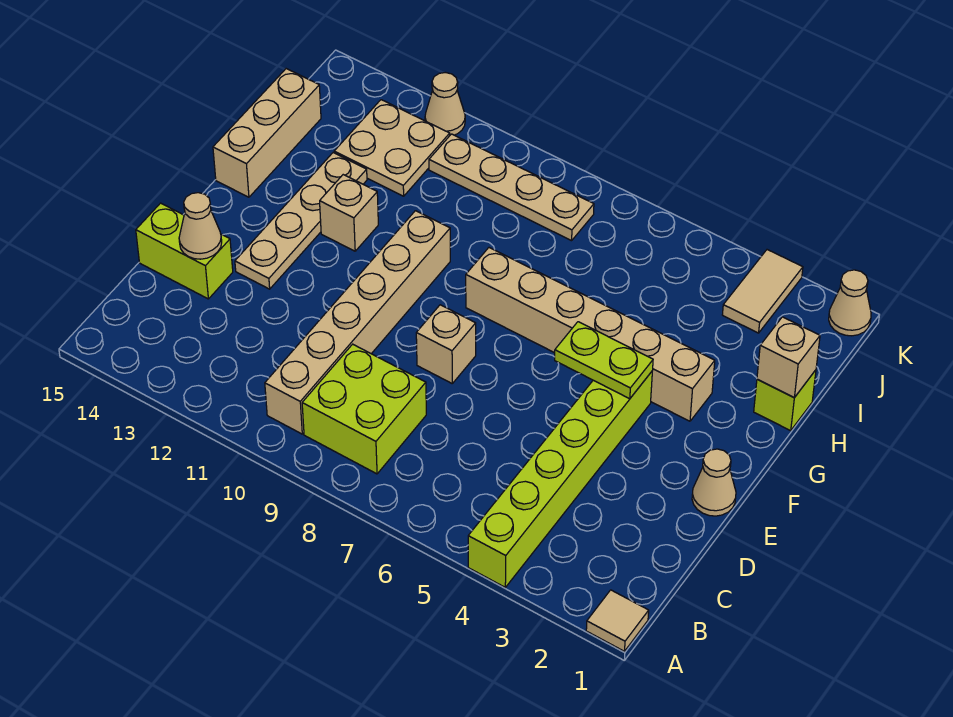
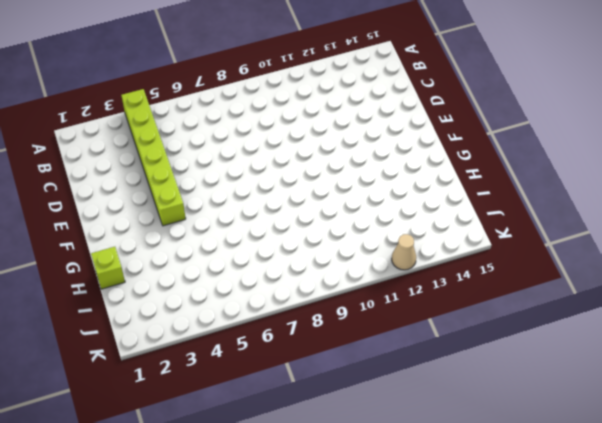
none -> tan 1x1 tile [586,590,649,651]
none -> lime 2x2 brick [302,344,426,474]
none -> tan 1x6 brick [265,211,450,434]

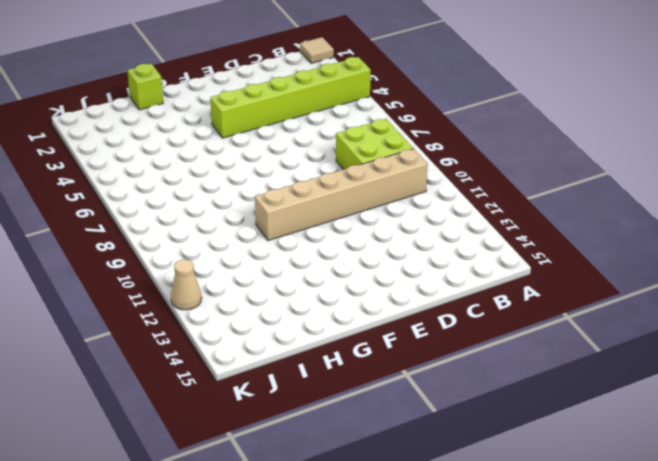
none -> lime 1x2 brick [136,203,233,299]
none -> tan 1x1 cone [692,449,736,516]
none -> tan 1x1 brick [416,305,476,383]

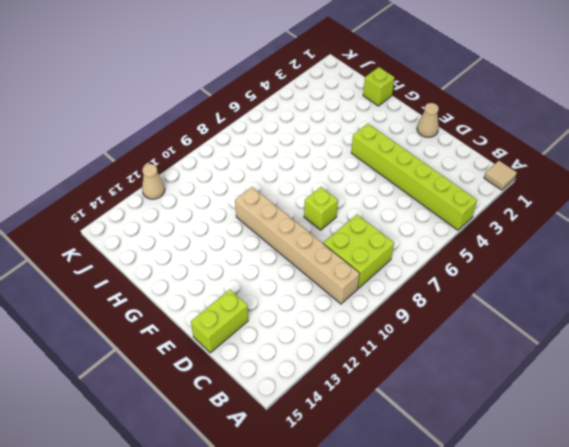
lime 1x1 brick [304,187,338,230] -> tan 1x1 brick [416,305,476,383]
none -> tan 1x4 plate [235,153,367,289]
none -> tan 1x6 brick [466,248,715,421]
none -> tan 1x1 brick [320,175,378,251]

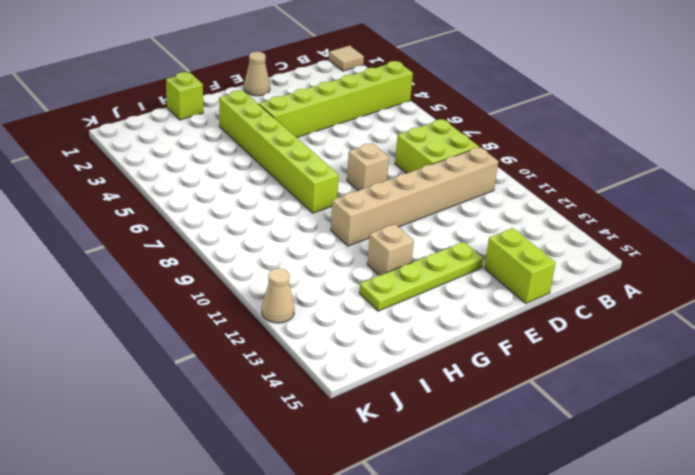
lime 1x4 plate [359,242,483,311] -> tan 1x4 plate [235,153,367,289]
lime 1x6 brick [219,90,339,213] -> tan 1x6 brick [466,248,715,421]
none -> tan 1x3 brick [213,69,321,197]
none -> tan 2x2 plate [334,100,450,196]
none -> tan 1x2 tile [722,250,803,333]

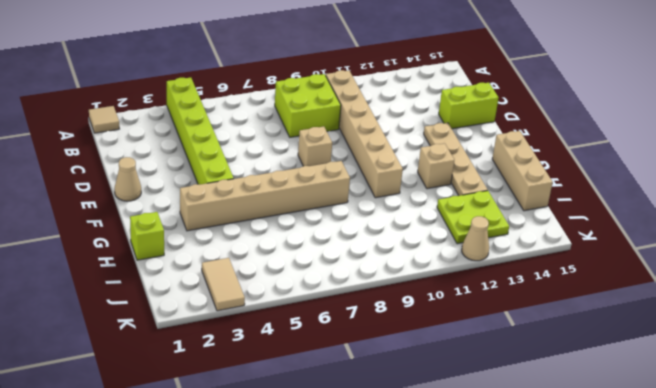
lime 2x2 plate [437,191,509,244] -> tan 2x2 plate [334,100,450,196]
none -> tan 1x4 plate [429,134,594,241]
none -> tan 1x1 cone [829,270,871,336]
none -> tan 1x1 cone [179,193,222,259]

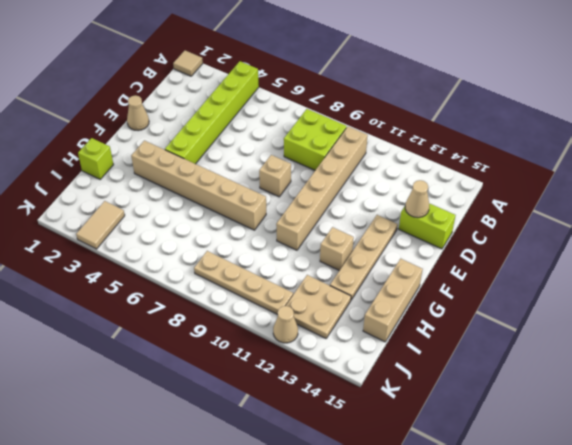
none -> tan 1x1 cone [829,270,871,336]
none -> lime 1x2 plate [555,322,653,399]
none -> tan 1x1 brick [757,317,820,397]

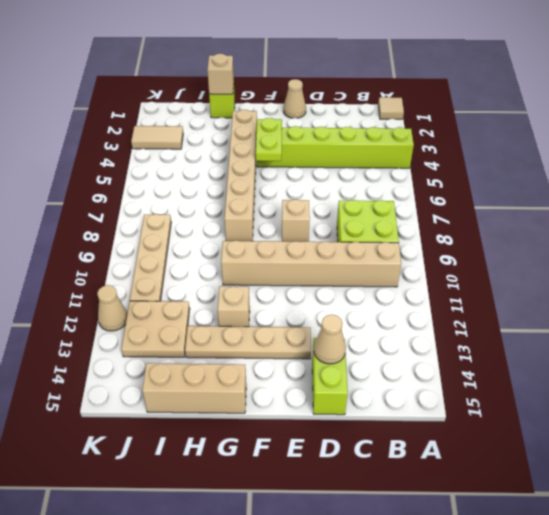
none -> tan 1x1 cone [829,270,871,336]

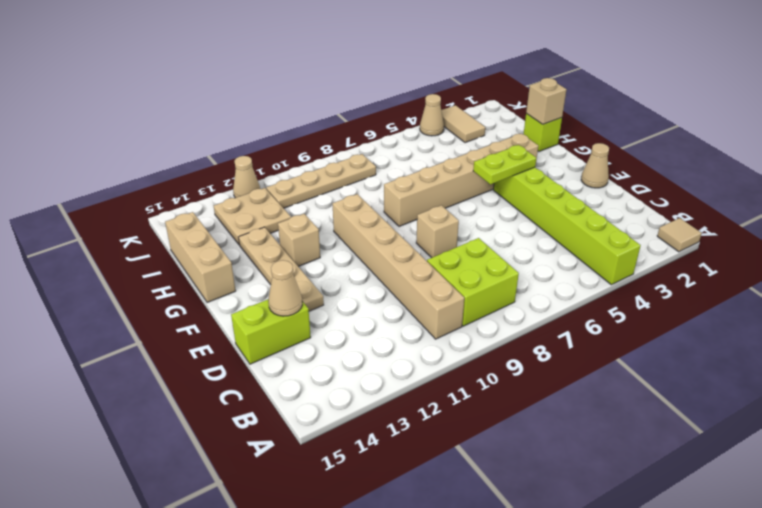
tan 1x1 cone [420,94,444,136] -> tan 1x1 cone moved to [829,270,871,336]

